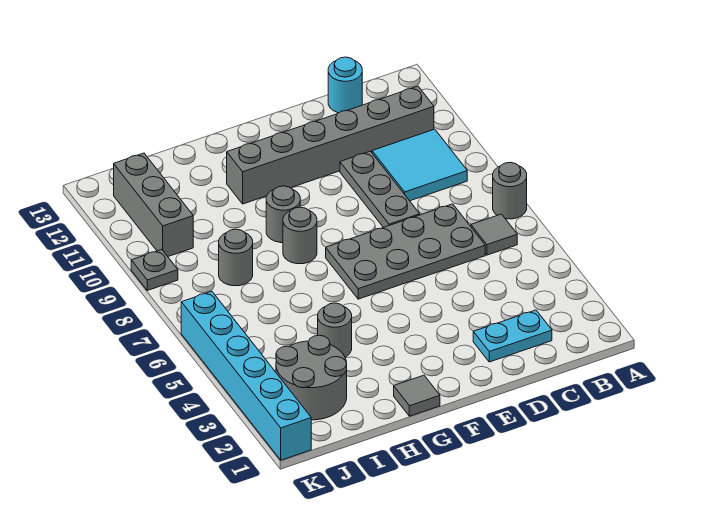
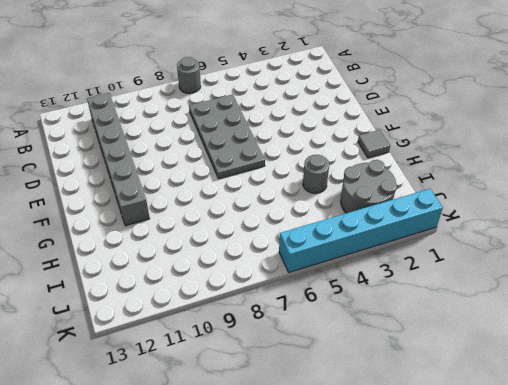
none -> grey 1x1 tile [471,214,517,255]
none -> cyan 2x2 tile [372,129,467,201]
none -> cyan 1x2 plate [473,310,552,362]

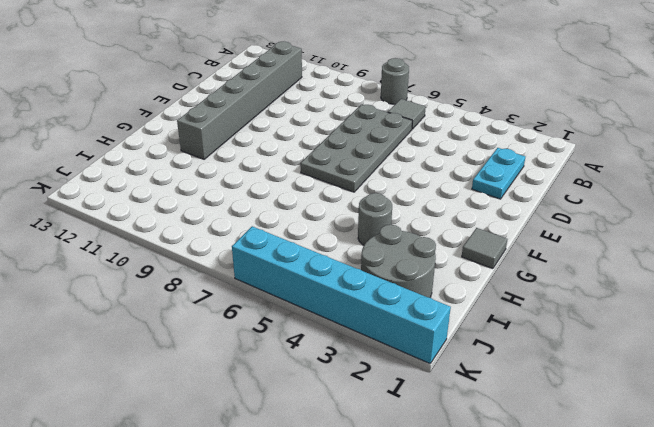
none -> cyan 2x2 tile [372,129,467,201]
none -> cyan 1x1 round brick [328,57,362,113]
none -> grey 1x3 plate [340,151,420,228]

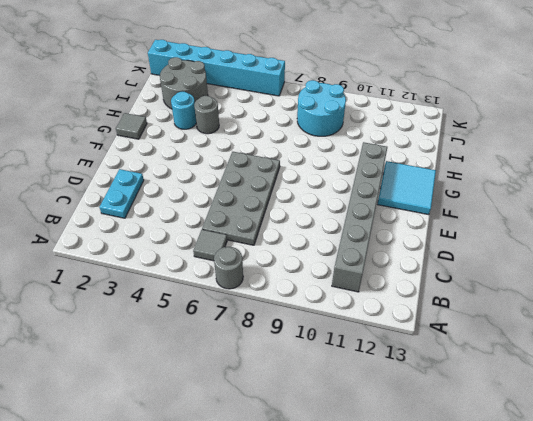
cyan 2x2 tile [378,161,436,215] -> cyan 2x2 tile moved to [372,129,467,201]
cyan 1x1 round brick [171,92,196,129] -> cyan 1x1 round brick moved to [328,57,362,113]
cyan 2x2 round brick [297,80,346,136] -> grey 1x1 round brick [219,229,253,286]
none -> grey 1x3 plate [340,151,420,228]
none -> grey 1x1 round brick [283,207,317,264]
none -> grey 1x1 round brick [266,186,300,243]

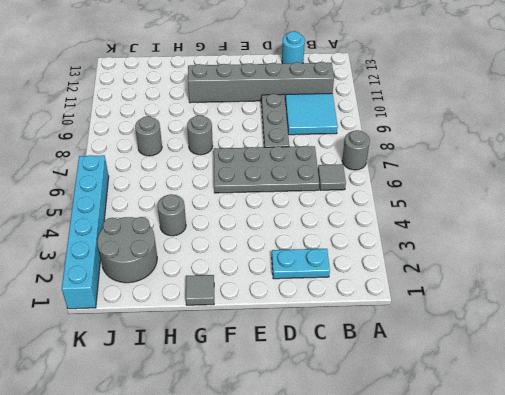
none -> grey 1x1 round brick [266,186,300,243]
none -> grey 1x3 brick [113,153,193,256]
none -> grey 1x1 plate [131,250,178,290]

